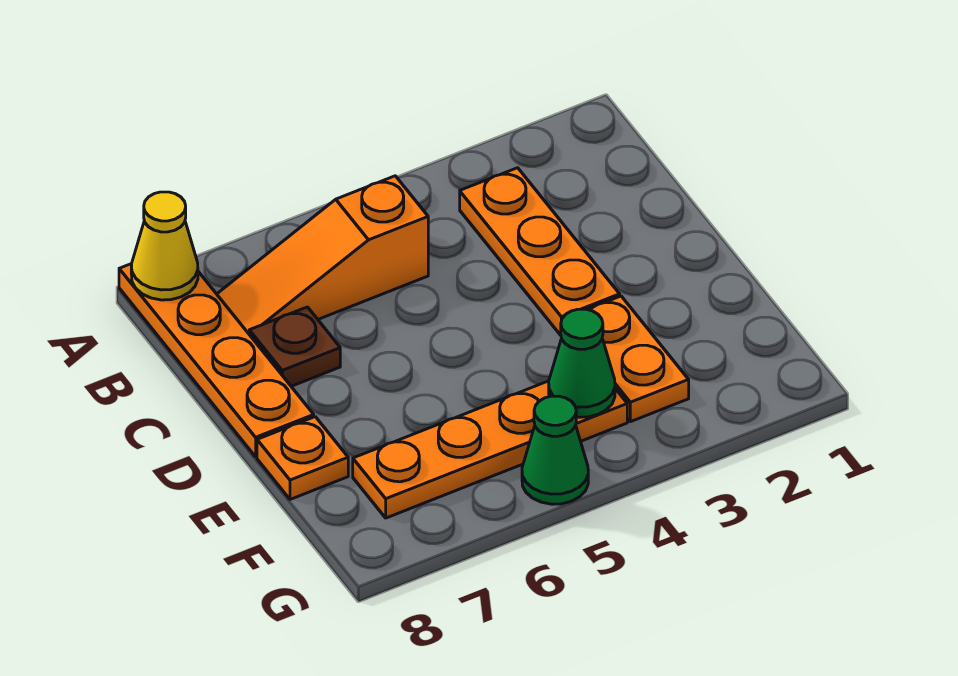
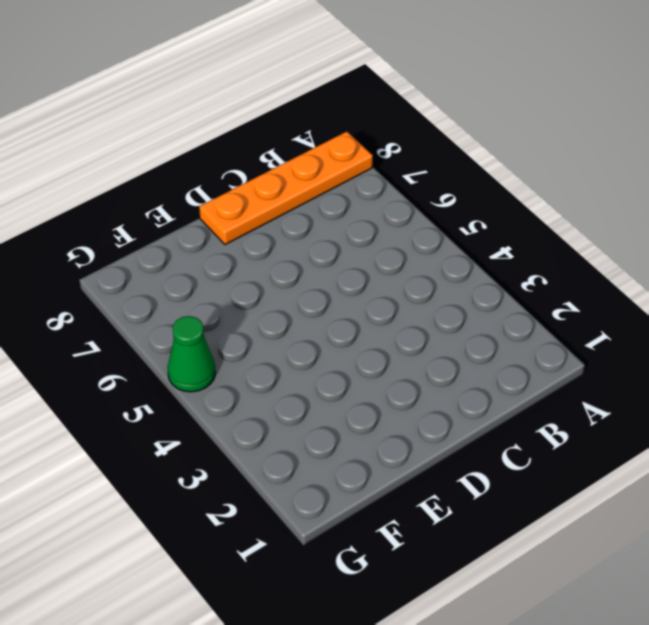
none -> orange 1x3 plate [460,168,620,335]
none -> orange 1x3 slope [217,176,428,334]

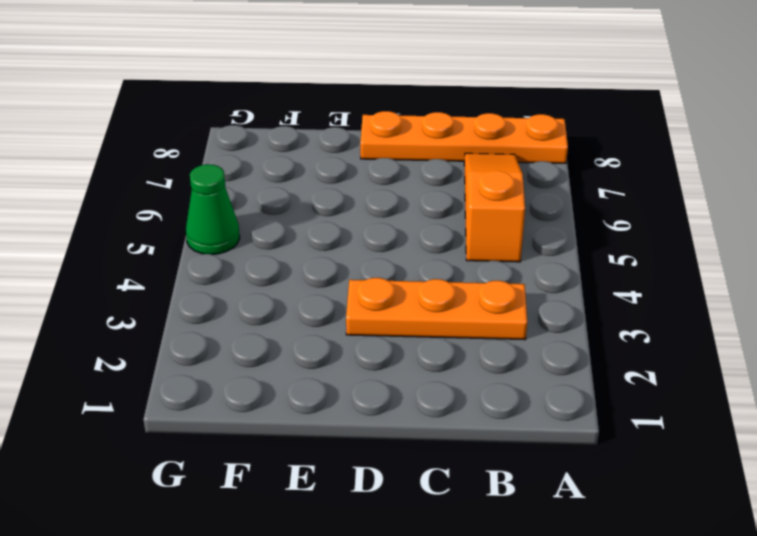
none -> brown 1x1 plate [249,307,340,386]
none -> orange 1x2 plate [587,296,689,422]

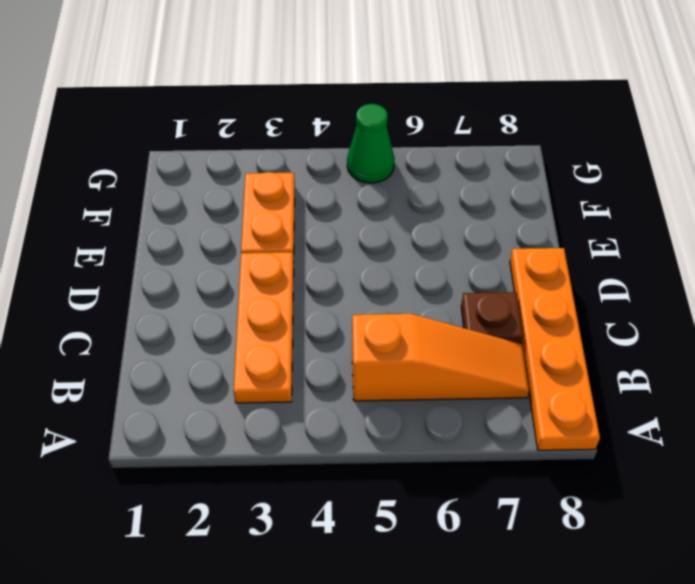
none -> orange 1x1 plate [257,417,348,499]
none -> orange 1x4 plate [353,381,627,518]

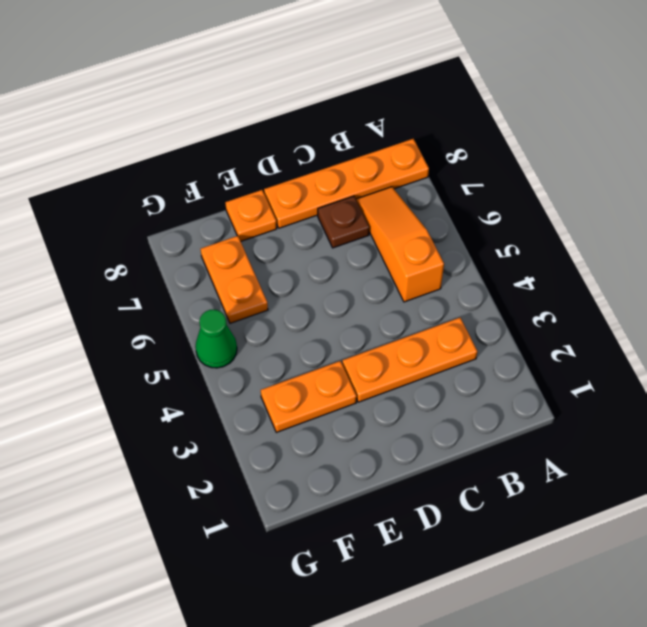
orange 1x2 plate [201,236,268,323] -> orange 1x4 plate [353,381,627,518]
none -> yellow 1x1 cone [131,192,198,300]
none -> green 1x1 cone [549,309,615,417]

